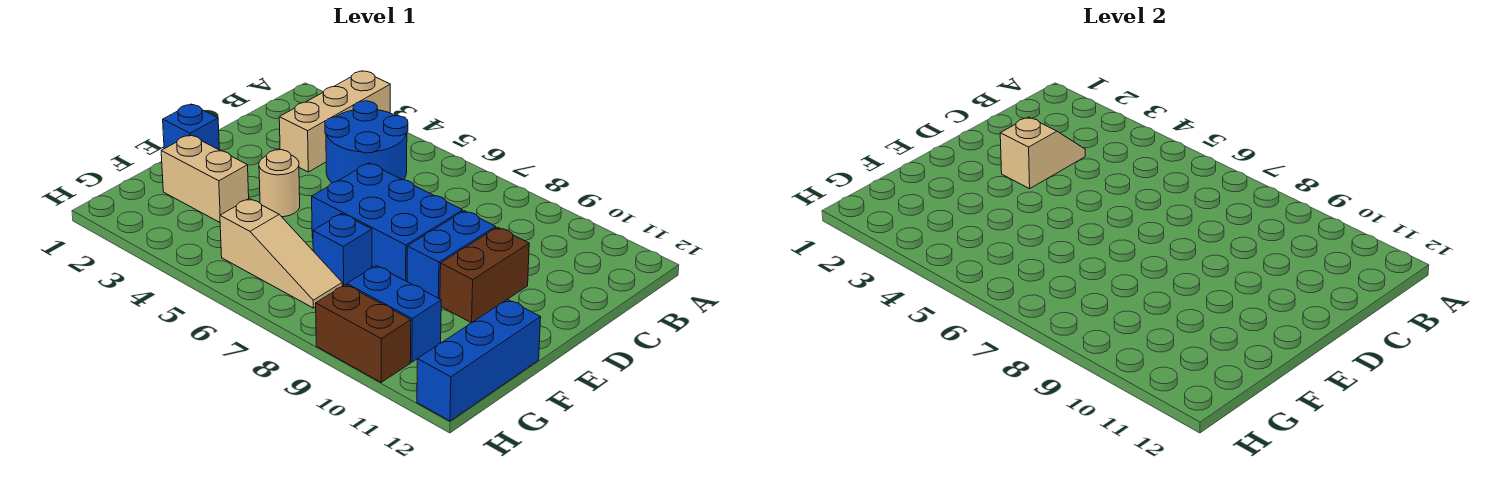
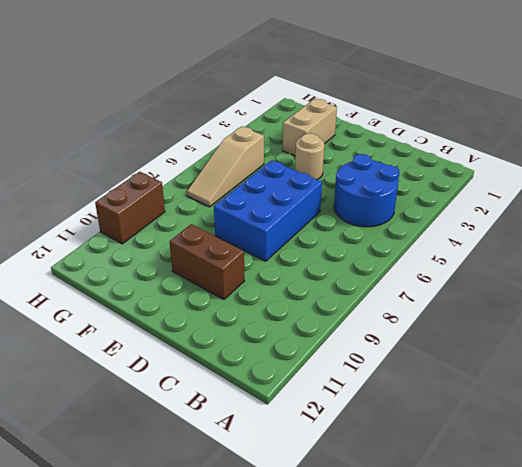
none -> tan 1x3 brick [279,71,390,172]
none -> blue 1x2 brick [407,211,496,299]
none -> blue 1x1 brick [163,104,219,150]

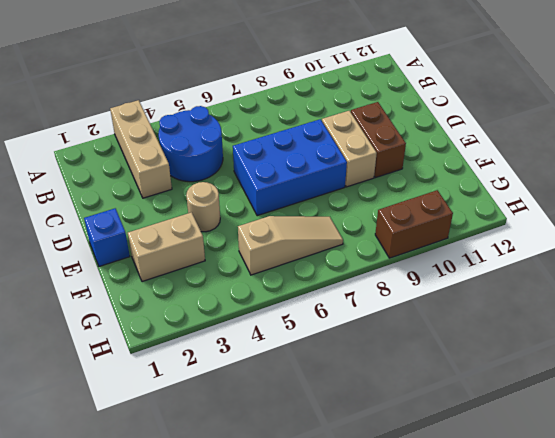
tan 1x2 brick [322,111,377,187] -> blue 1x2 brick [407,211,496,299]
none -> blue 1x1 brick [313,214,372,286]
none -> blue 1x3 brick [417,299,541,421]
none -> blue 1x2 brick [347,266,441,362]

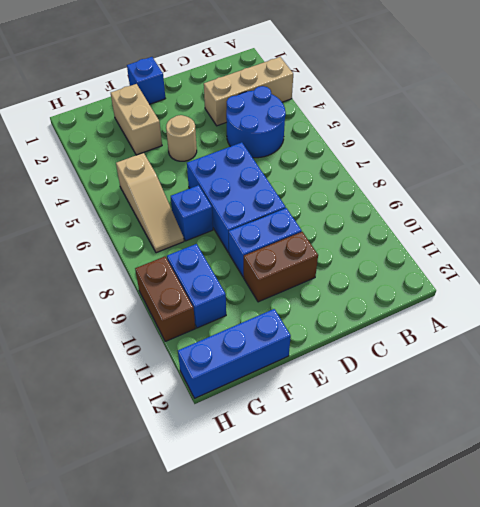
none -> tan 1x2 slope [1000,117,1085,189]

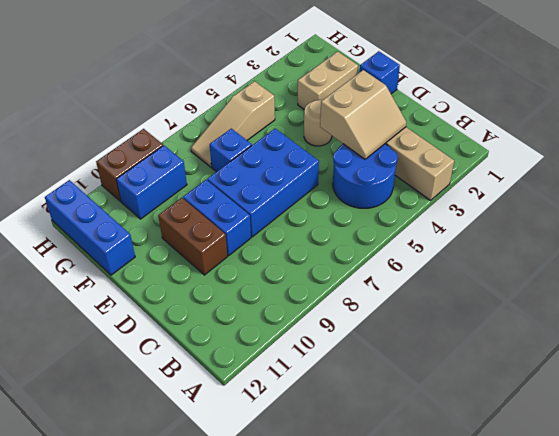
tan 2x2 slope [320,70,407,159] -> tan 1x2 slope [1000,117,1085,189]

